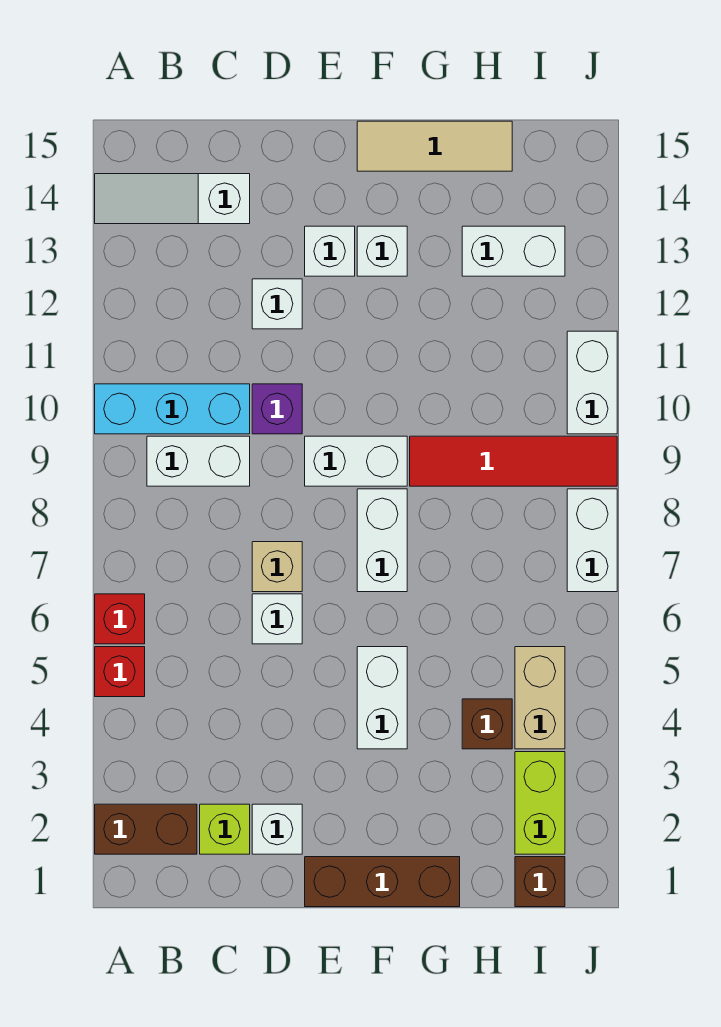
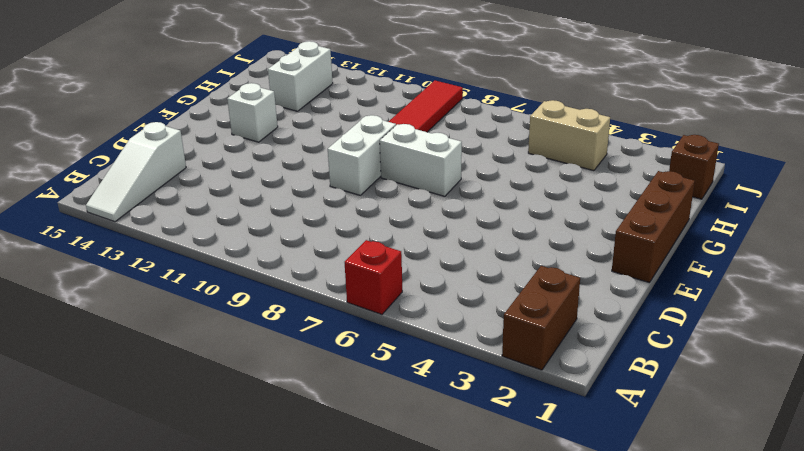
none -> red 1x1 brick [95,647,145,697]
none -> cyan 1x3 brick [95,384,250,434]
none -> white 1x2 brick [147,436,250,486]

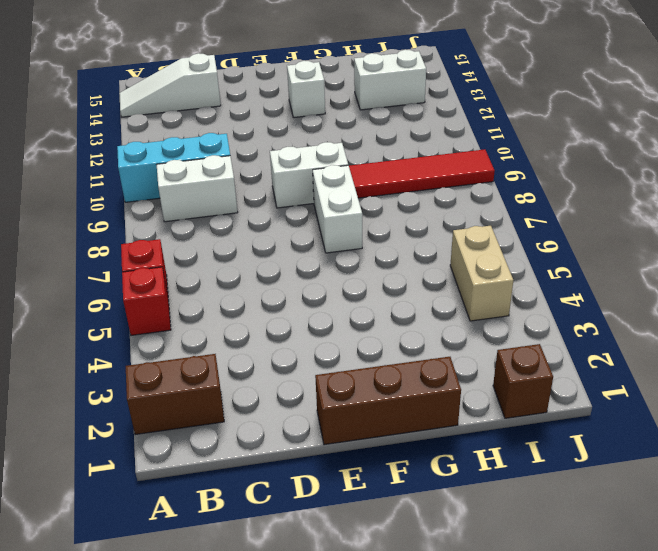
none -> lime 1x1 brick [200,804,250,854]
none -> white 1x1 brick [252,804,302,854]
none -> white 1x1 brick [252,594,302,644]

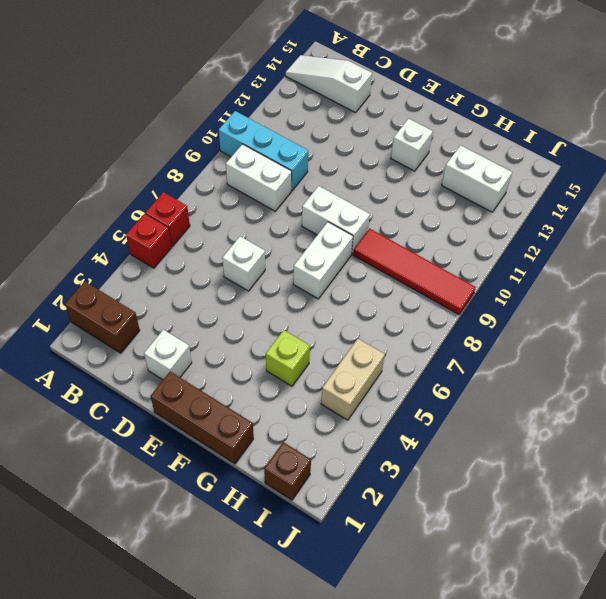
lime 1x1 brick [266,330,310,386] -> lime 1x1 brick moved to [200,804,250,854]
none -> tan 1x1 brick [252,542,302,592]
none -> purple 1x1 brick [252,384,302,434]
none -> white 1x1 brick [252,279,302,329]

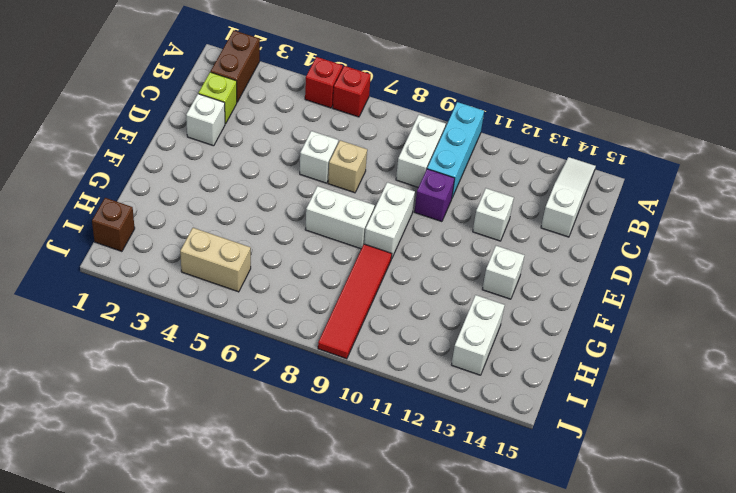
none -> brown 1x3 brick [305,857,460,907]
none -> white 1x1 brick [305,226,355,276]
none -> white 1x2 brick [357,647,407,749]

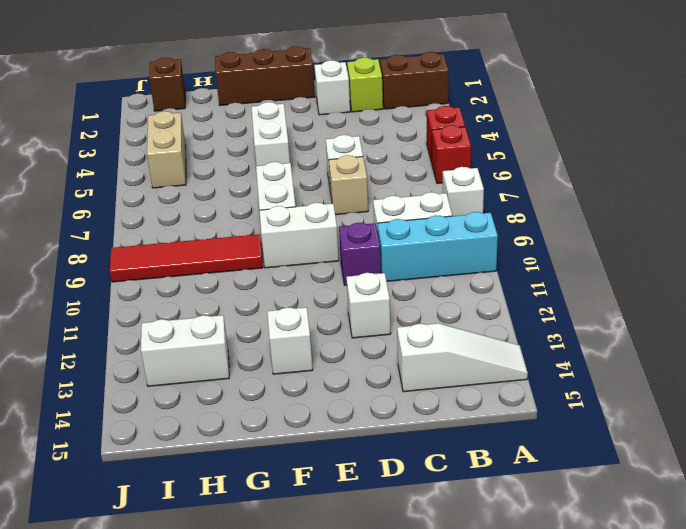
white 1x1 brick [443,167,484,216] -> white 1x1 brick moved to [305,226,355,276]
none -> tan 1x3 tile [357,121,512,171]
none -> brown 1x1 brick [462,699,512,749]
none -> lime 1x2 brick [515,752,565,854]

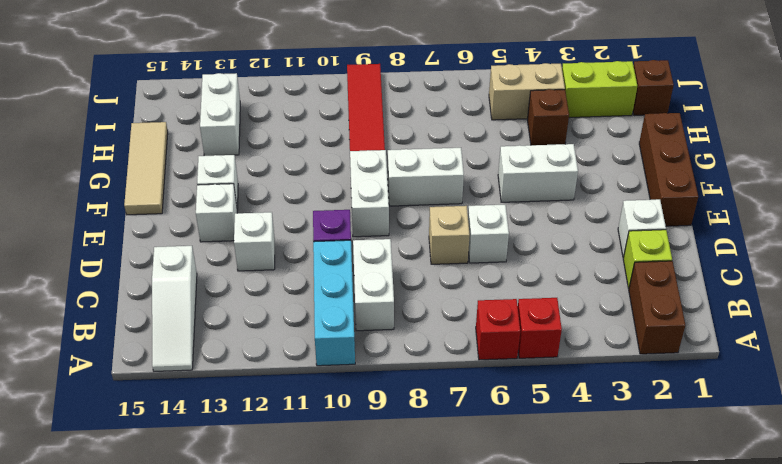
none -> white 1x2 brick [567,489,617,592]
none -> white 1x2 brick [567,331,617,434]

